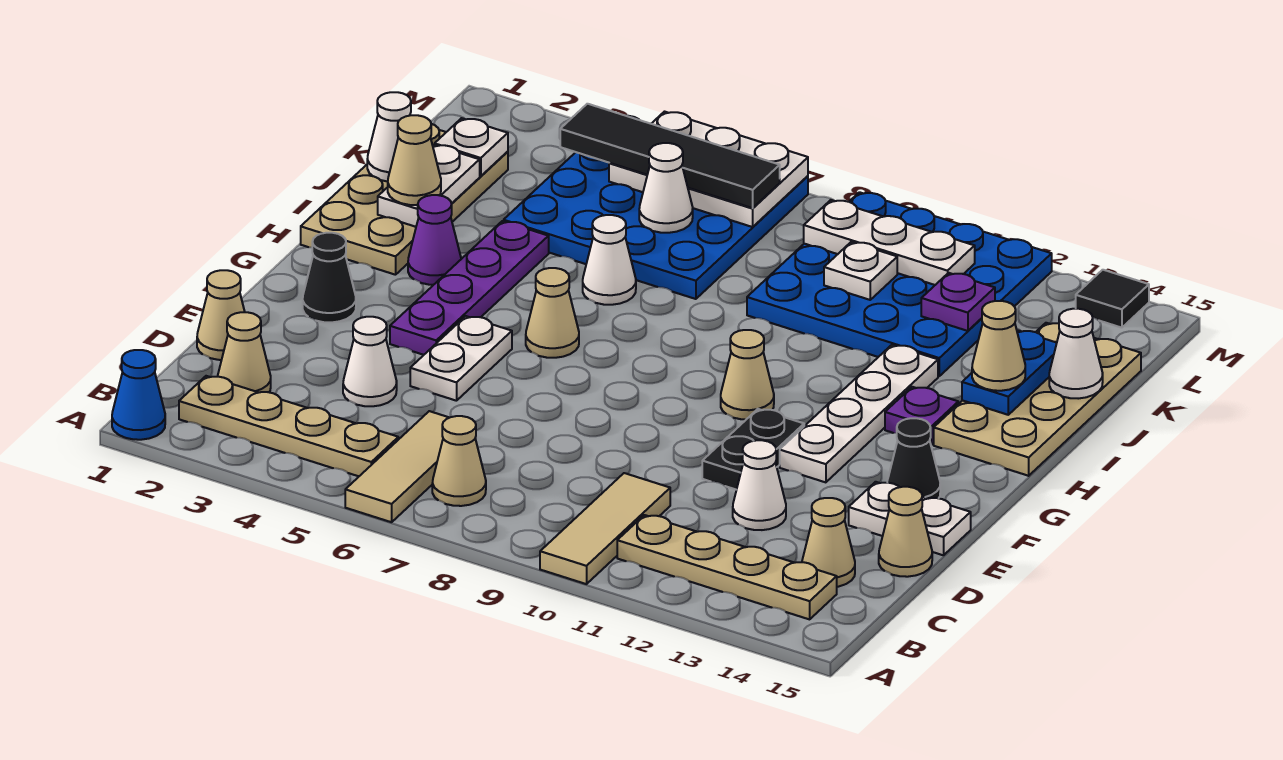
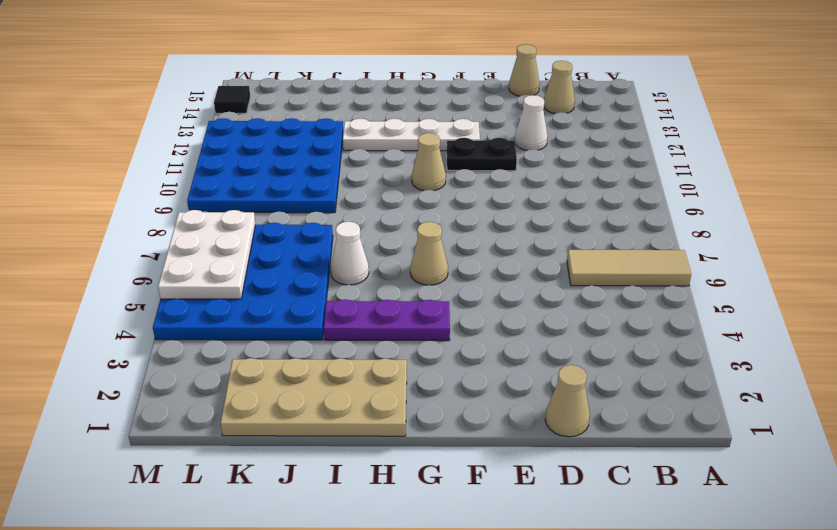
purple 1x3 plate [324,299,450,341] -> purple 1x4 plate [390,221,549,355]
none -> blue 1x1 cone [112,350,165,440]
none -> tan 1x3 tile [540,473,670,584]
none -> tan 1x4 plate [179,376,398,476]
none -> tan 1x1 cone [432,416,486,506]

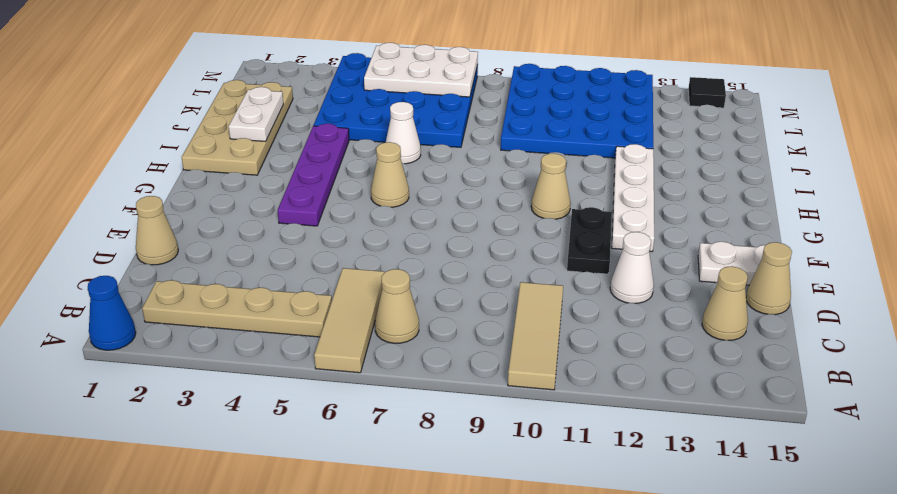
none -> tan 1x4 plate [617,515,837,619]
none -> tan 1x1 cone [218,312,271,392]
none -> white 1x1 cone [343,317,397,406]
none -> white 1x2 plate [410,316,512,401]

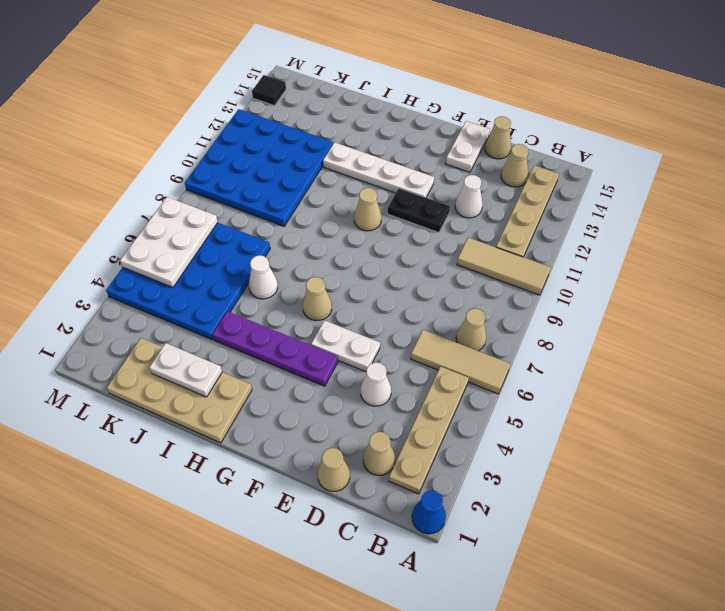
none -> black 1x1 cone [303,233,356,322]
none -> black 1x1 cone [887,418,940,499]
none -> purple 1x1 cone [408,195,461,285]
none -> purple 1x1 plate [885,387,958,445]

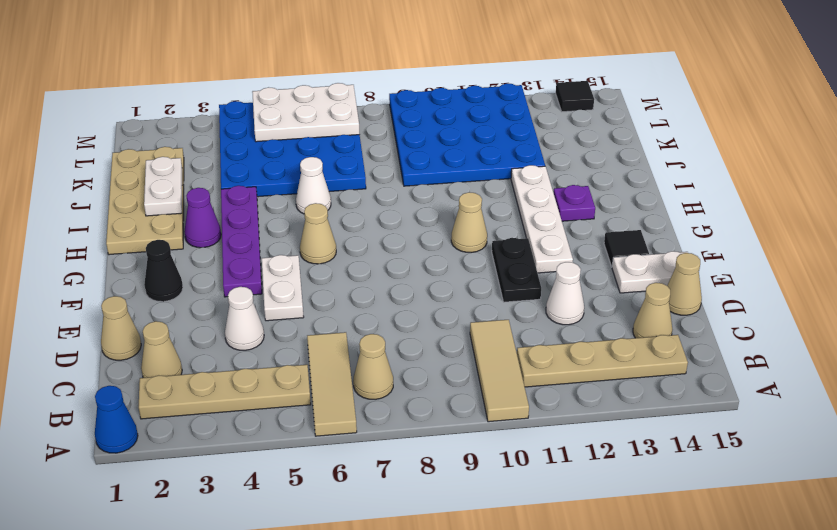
black 1x1 tile [604,230,649,267] -> black 1x1 cone [887,418,940,499]
none -> tan 2x4 plate [934,323,1141,476]
none -> blue 1x2 plate [962,330,1057,415]
none -> white 1x1 cone [367,92,411,182]
none -> white 1x1 cone [1049,309,1103,399]

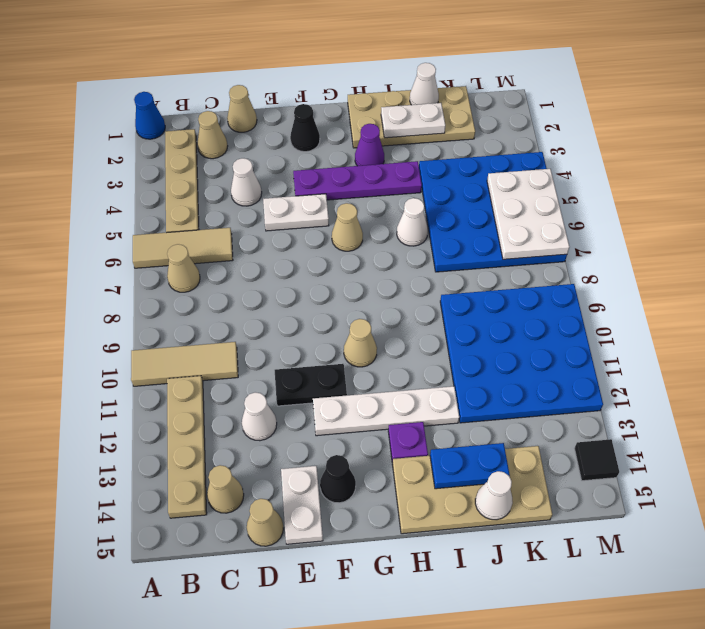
none -> white 1x1 plate [435,118,508,176]
none -> white 1x1 cone [639,143,693,233]
none -> white 1x1 plate [824,242,897,300]
none -> purple 1x1 plate [921,273,995,331]

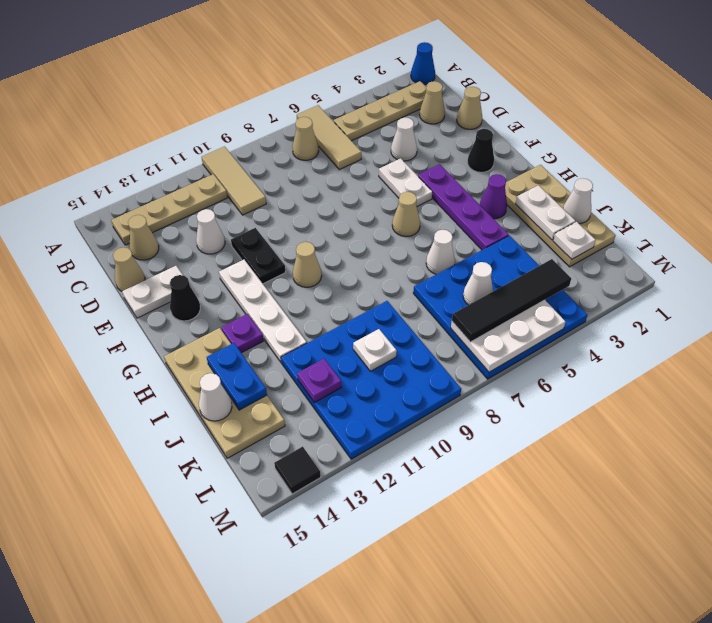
none -> white 1x3 plate [804,200,975,285]
none -> tan 1x1 cone [388,115,441,205]
none -> tan 1x1 cone [972,301,1025,391]

